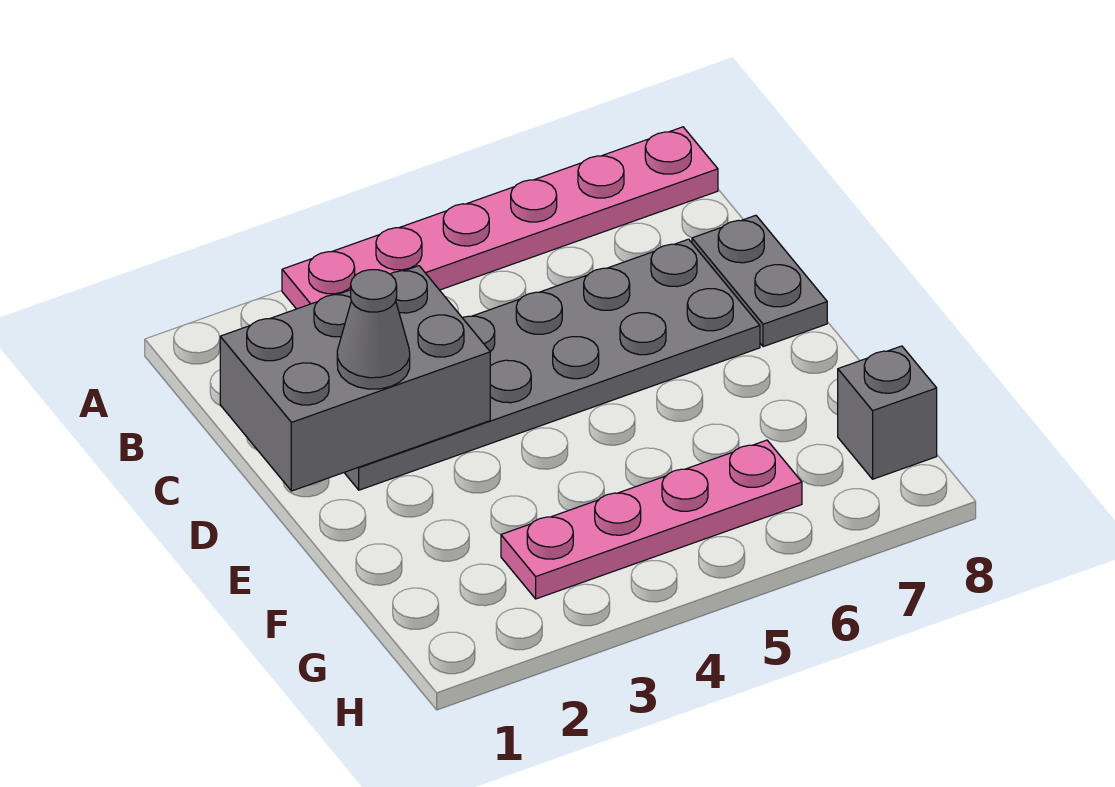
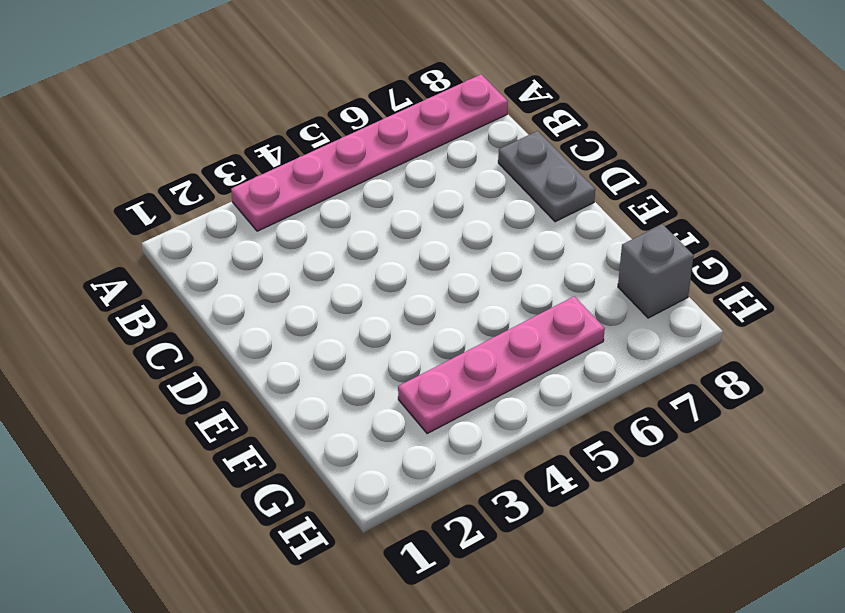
none -> grey 2x6 plate [344,239,760,490]
none -> grey 2x3 brick [220,266,490,491]

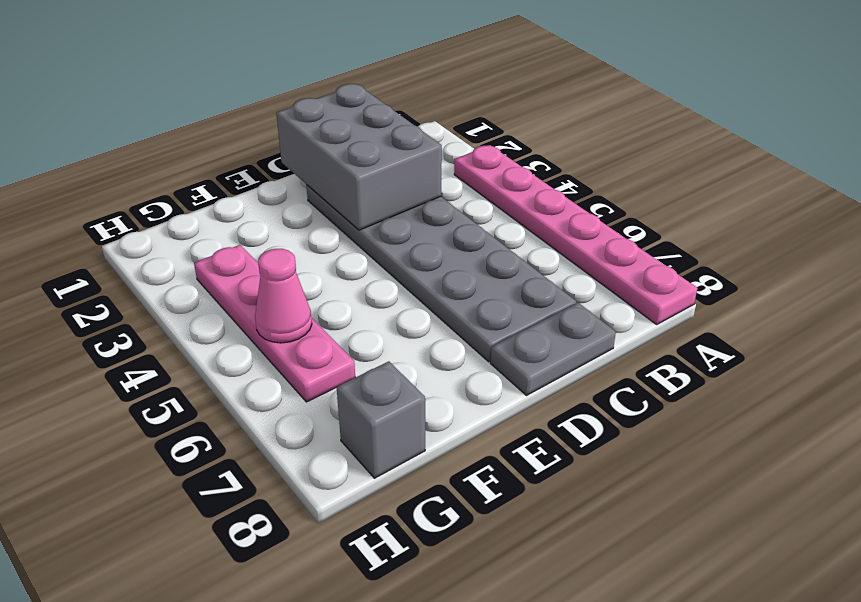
pink 1x1 cone [255,249,312,343] -> none
none -> grey 1x1 cone [337,270,410,389]

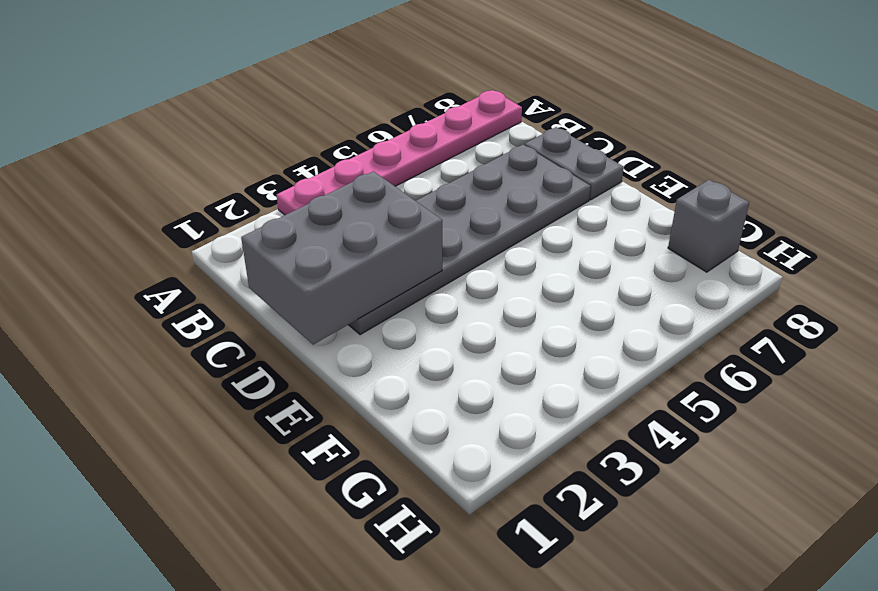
none -> pink 1x4 plate [501,440,802,599]
none -> grey 1x1 cone [337,270,410,389]

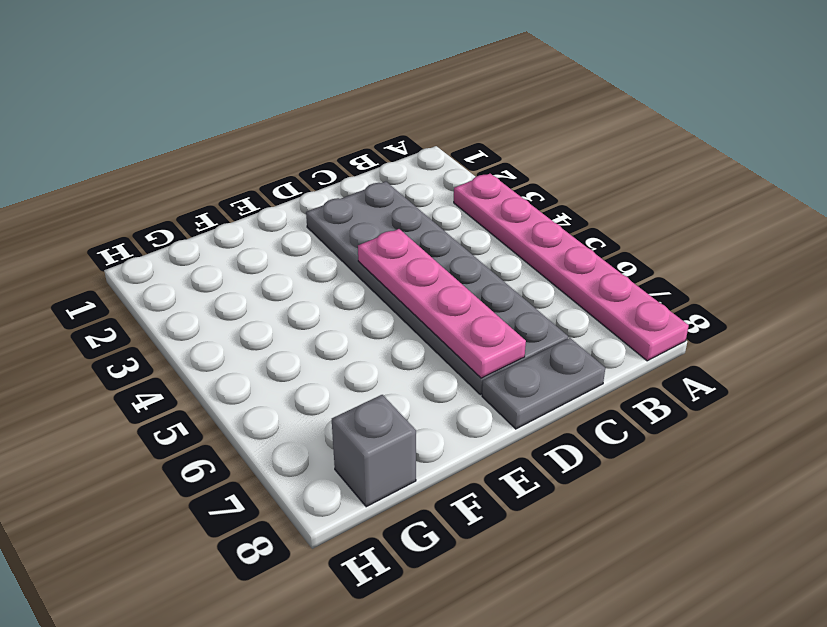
pink 1x4 plate [358,229,526,378] -> pink 1x4 plate moved to [501,440,802,599]
none -> grey 2x3 brick [220,266,490,491]
none -> grey 1x1 cone [337,270,410,389]

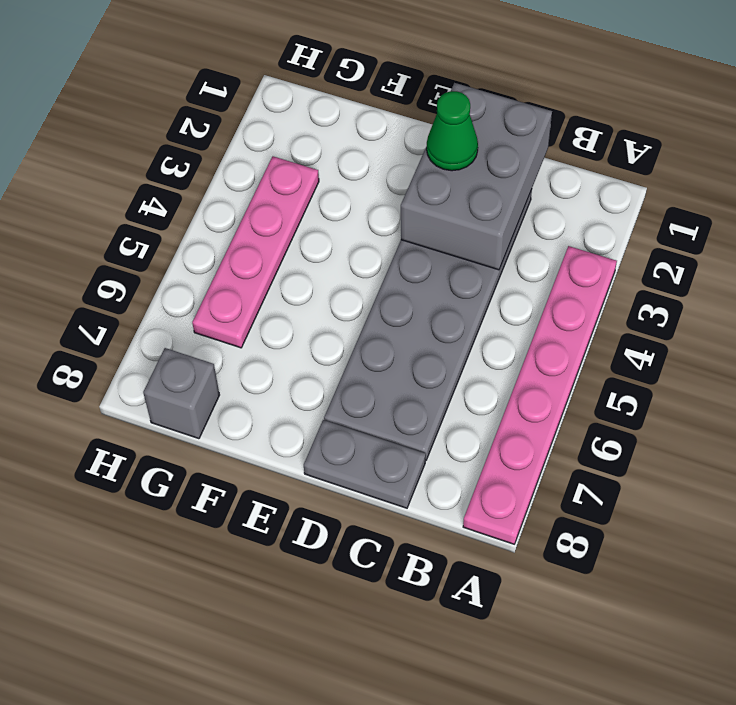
green 1x1 cone [427,91,478,171] -> grey 1x1 cone [337,270,410,389]

